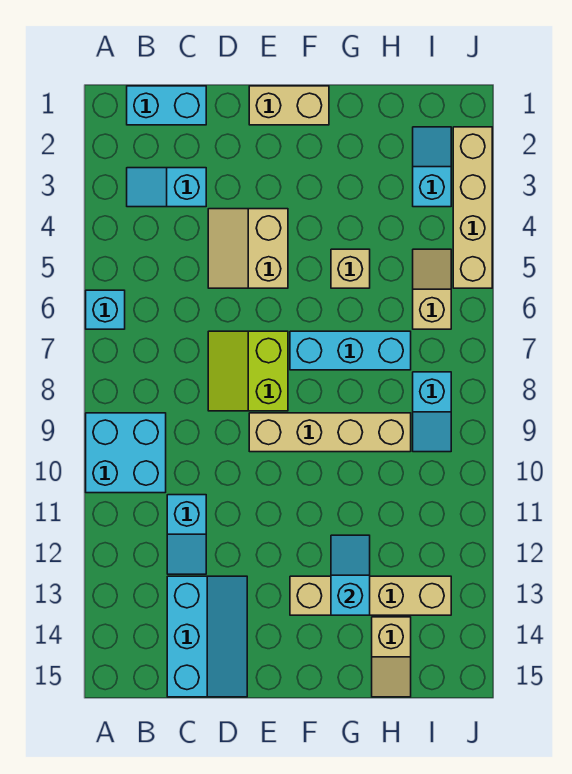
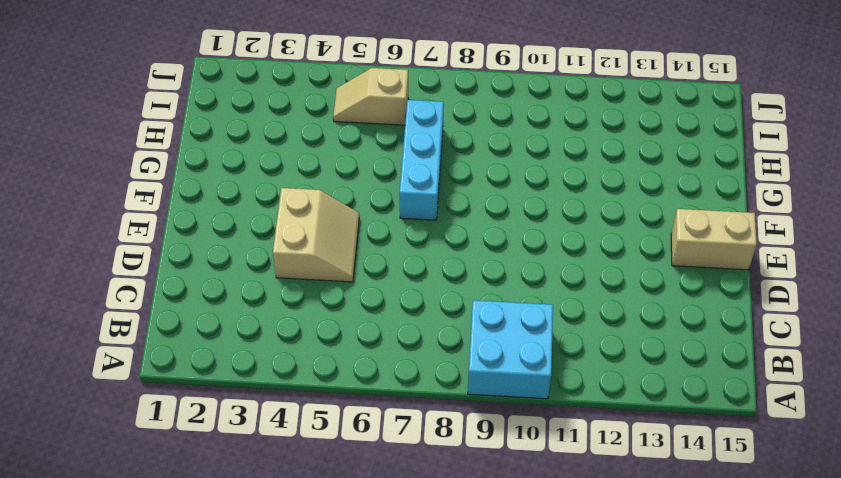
tan 2x2 slope [273,188,359,282] -> tan 2x2 slope turned to [208,209,288,288]
tan 1x2 brick [671,209,757,270] -> tan 1x2 brick turned to [249,86,329,125]
none -> cyan 1x1 brick [86,290,125,329]
none -> cyan 1x2 brick [127,86,206,125]
none -> cyan 1x2 slope [127,168,206,207]

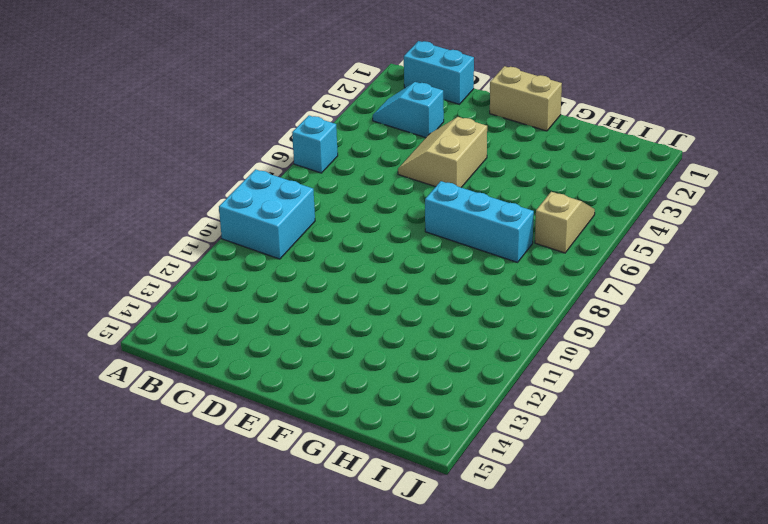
none -> cyan 1x2 slope [167,495,206,574]
none -> cyan 2x3 slope [167,576,247,697]
none -> lime 2x2 slope [208,331,288,411]

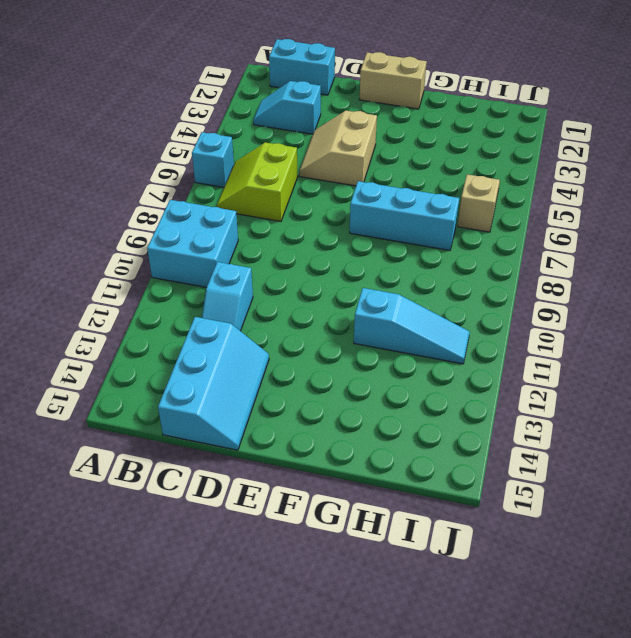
lime 2x2 slope [217,142,298,221] -> lime 2x2 slope moved to [208,331,288,411]
cyan 1x3 slope [354,288,470,364] -> none
none -> tan 1x4 brick [249,413,411,452]
none -> tan 1x4 brick [290,576,451,615]
none -> tan 1x1 brick [331,249,370,288]

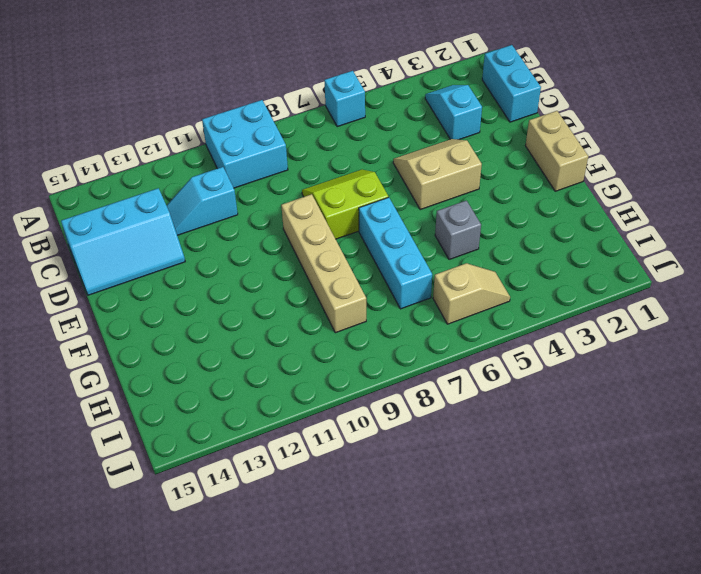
grey 1x1 brick [435,201,481,260] -> tan 1x1 brick [331,249,370,288]
none -> tan 1x4 brick [290,576,451,615]
none -> tan 1x2 slope [372,617,411,697]
none -> cyan 1x2 slope [413,127,451,207]

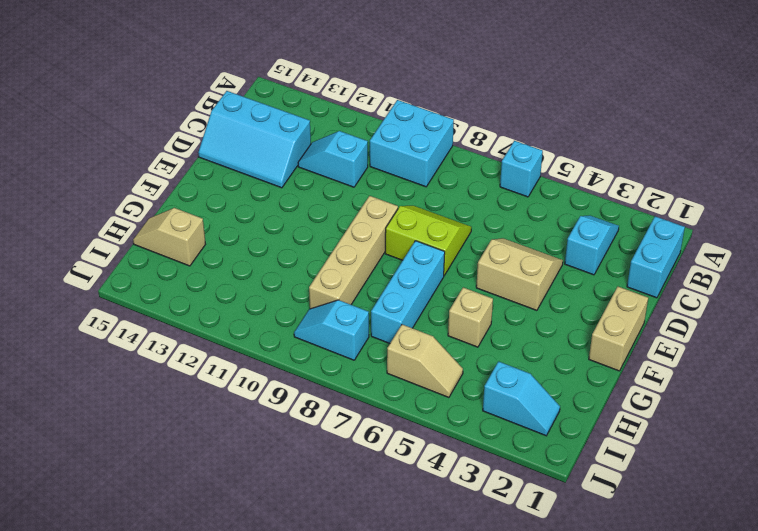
none -> tan 1x4 brick [290,576,451,615]
none -> tan 1x4 brick [453,127,492,288]
none -> cyan 1x2 slope [331,535,370,615]

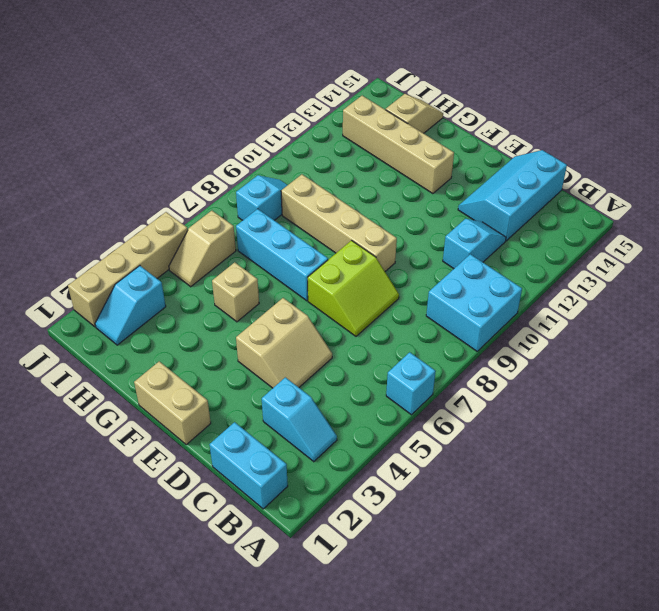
none -> cyan 1x2 slope [331,535,370,615]

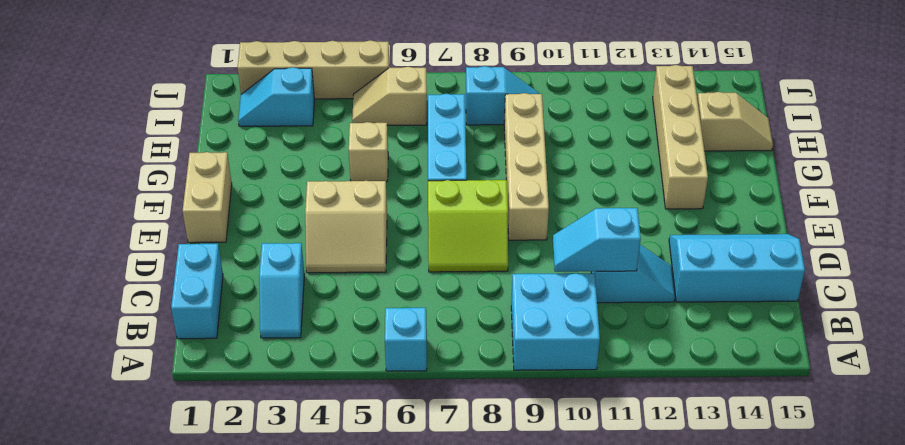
cyan 1x2 slope [553,208,641,272] -> cyan 1x2 slope moved to [331,535,370,615]

